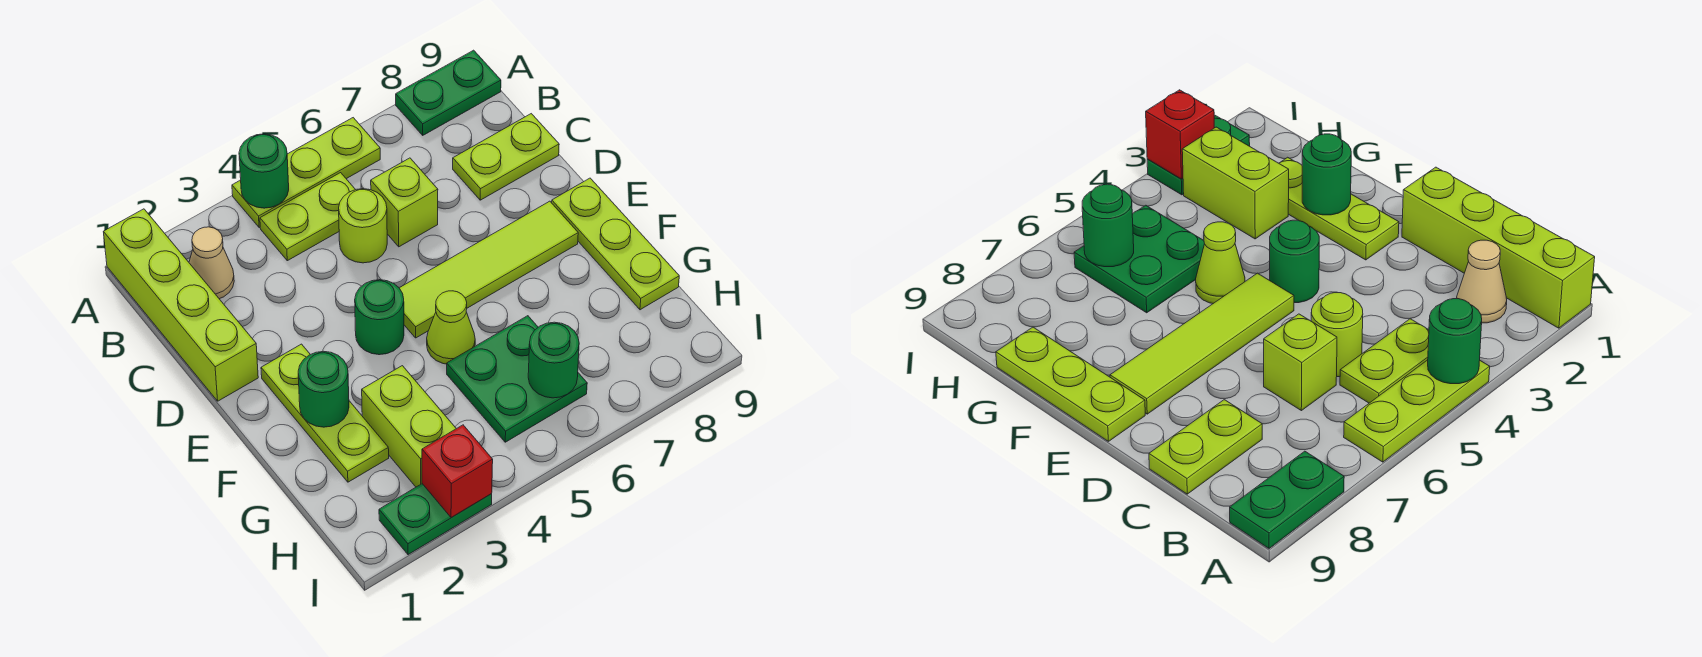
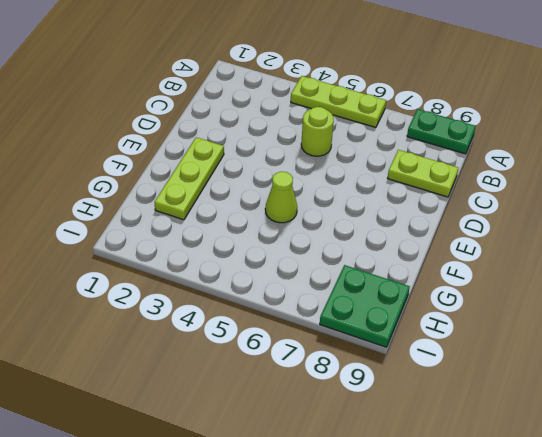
green 2x2 plate [320,265,410,347] -> green 2x2 plate moved to [447,316,587,442]
none -> lime 1x4 brick [104,209,258,401]
none -> tan 1x1 cone [189,227,234,299]
none -> lime 1x2 plate [260,173,356,261]

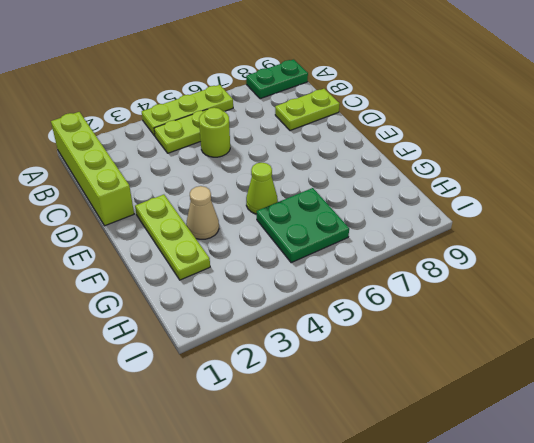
tan 1x1 cone [186,186,219,239] -> tan 1x1 cone moved to [189,227,234,299]
none -> lime 1x1 brick [371,158,438,247]
none -> green 1x1 round brick [355,280,404,355]
none -> lime 1x4 tile [400,201,578,338]

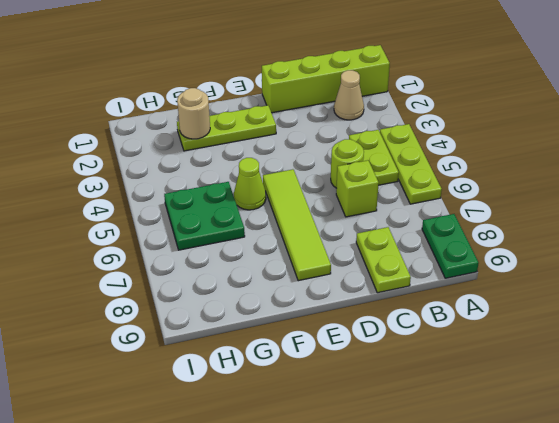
tan 1x1 round brick [177,88,210,139] -> none
none -> green 1x1 round brick [355,280,404,355]
none -> lime 1x3 plate [552,178,679,310]
none -> lime 1x2 brick [362,366,456,487]

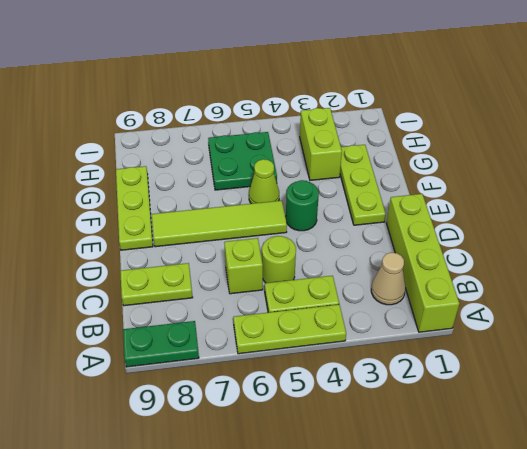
none -> green 1x2 plate [379,484,492,555]
none -> green 1x1 round brick [239,134,289,208]
none -> green 1x1 round brick [298,351,349,427]

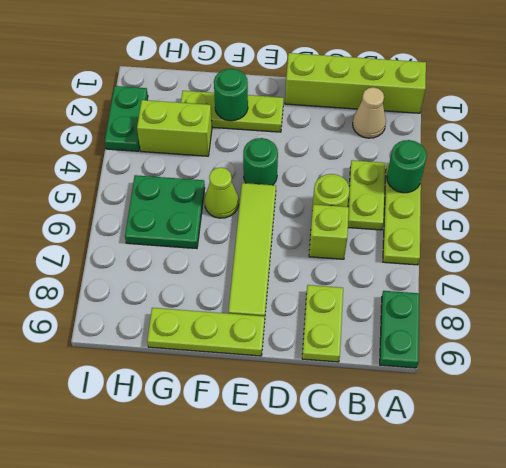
none -> green 1x1 round brick [528,322,579,398]
none -> red 1x1 brick [422,425,493,518]

